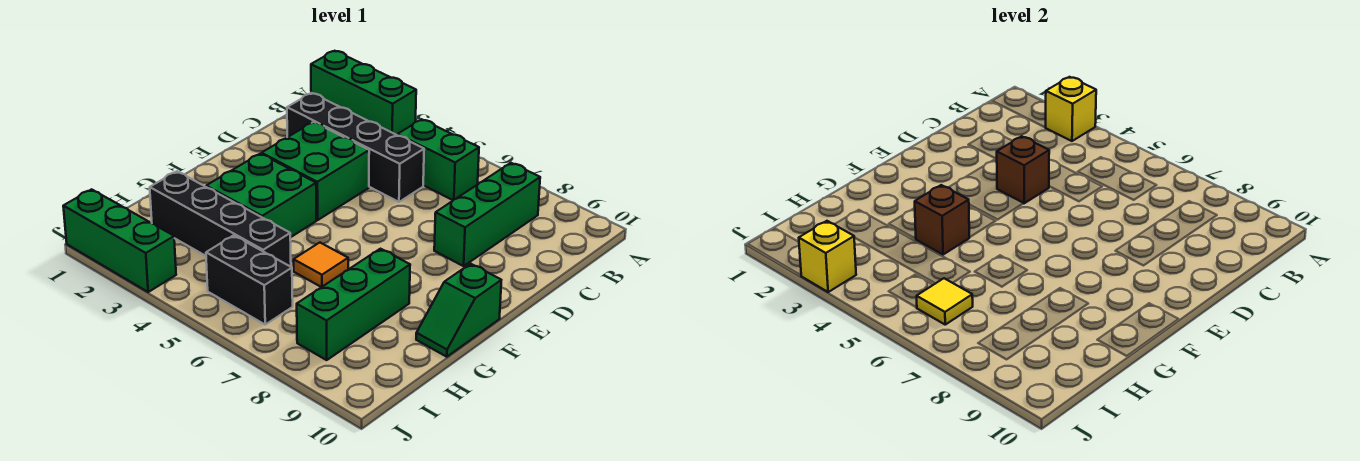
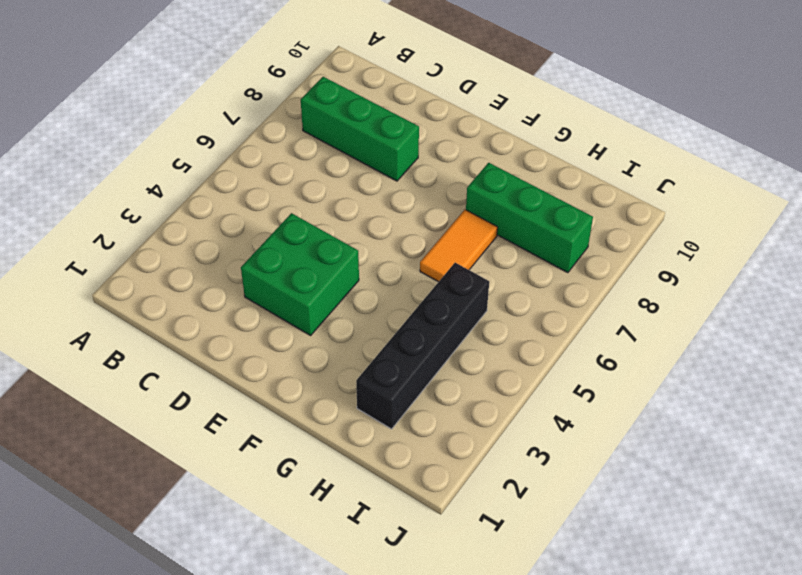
orange 1x2 tile [420,210,498,282] -> orange 1x1 tile [294,243,348,287]
none -> green 1x3 brick [311,51,416,135]
none -> green 1x2 brick [398,119,479,200]
none -> black 1x4 brick [287,93,424,202]

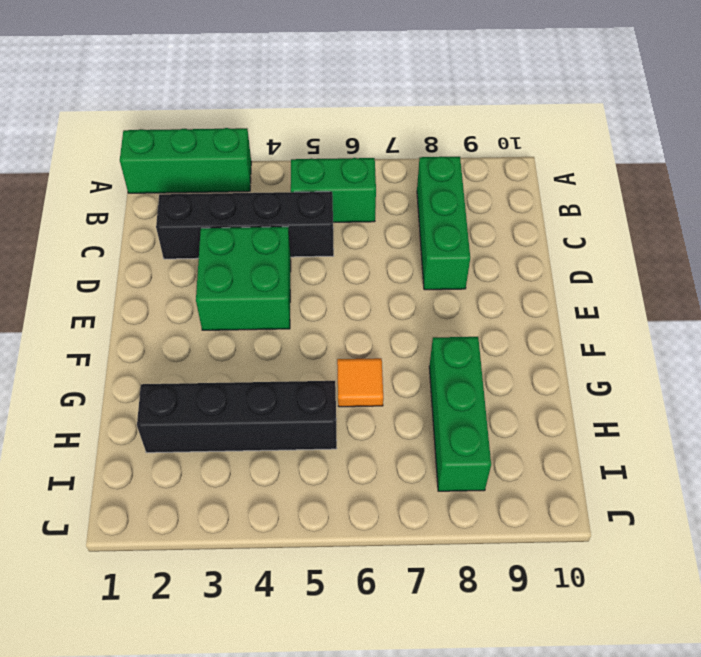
none -> green 2x2 brick [206,154,316,238]
none -> green 1x2 slope [416,264,501,357]
none -> black 1x2 brick [206,235,293,325]

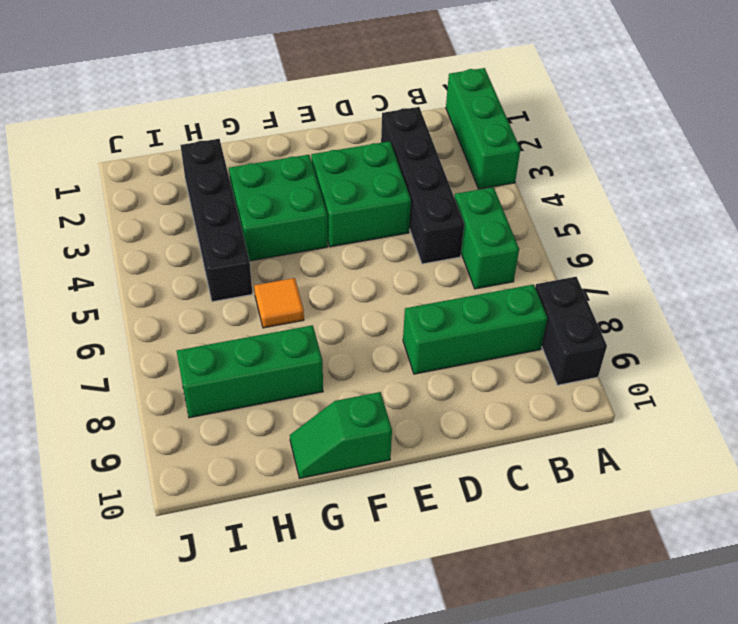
black 1x2 brick [535,277,607,385] -> black 1x2 brick moved to [206,235,293,325]
none -> green 1x3 brick [63,189,176,292]
none -> yellow 1x1 brick [1045,77,1096,141]
none -> brown 1x1 brick [997,136,1049,203]

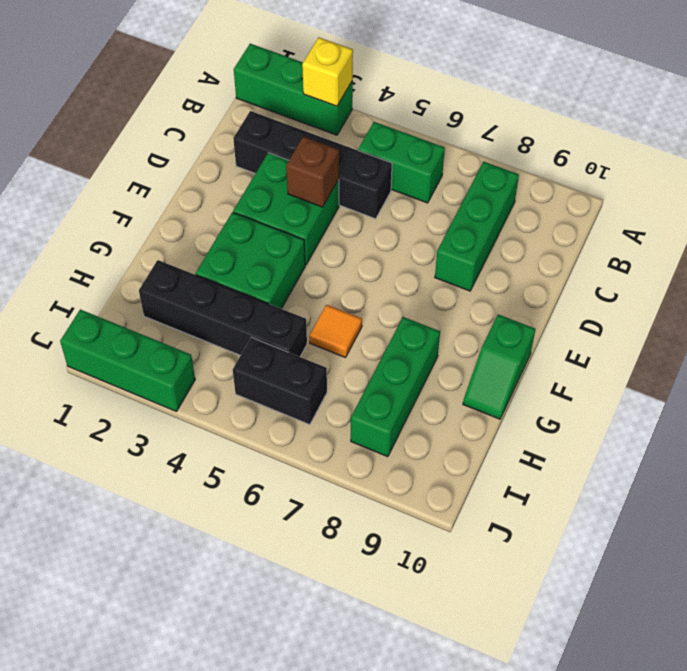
none -> brown 1x1 brick [915,185,969,255]
none -> yellow 1x1 tile [917,278,973,325]
none -> yellow 1x1 brick [799,221,856,292]

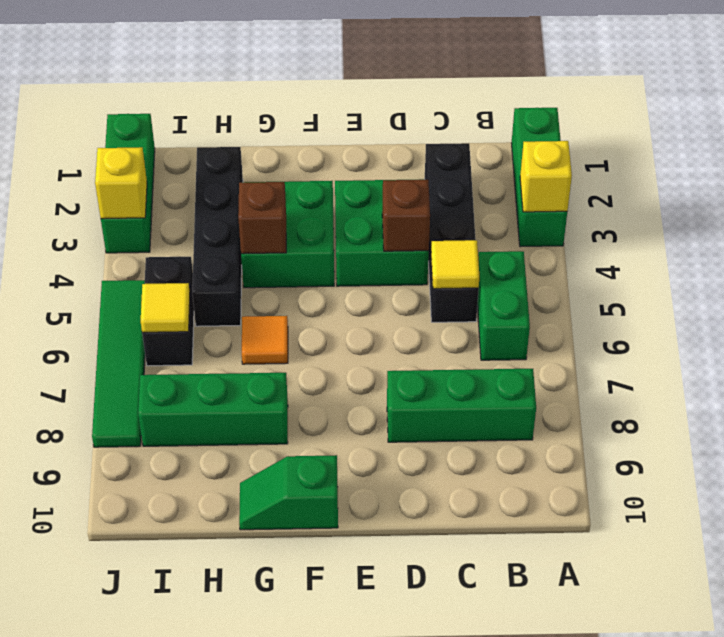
yellow 1x1 tile [431,240,479,289] -> none
green 1x4 tile [92,280,145,447] -> none

